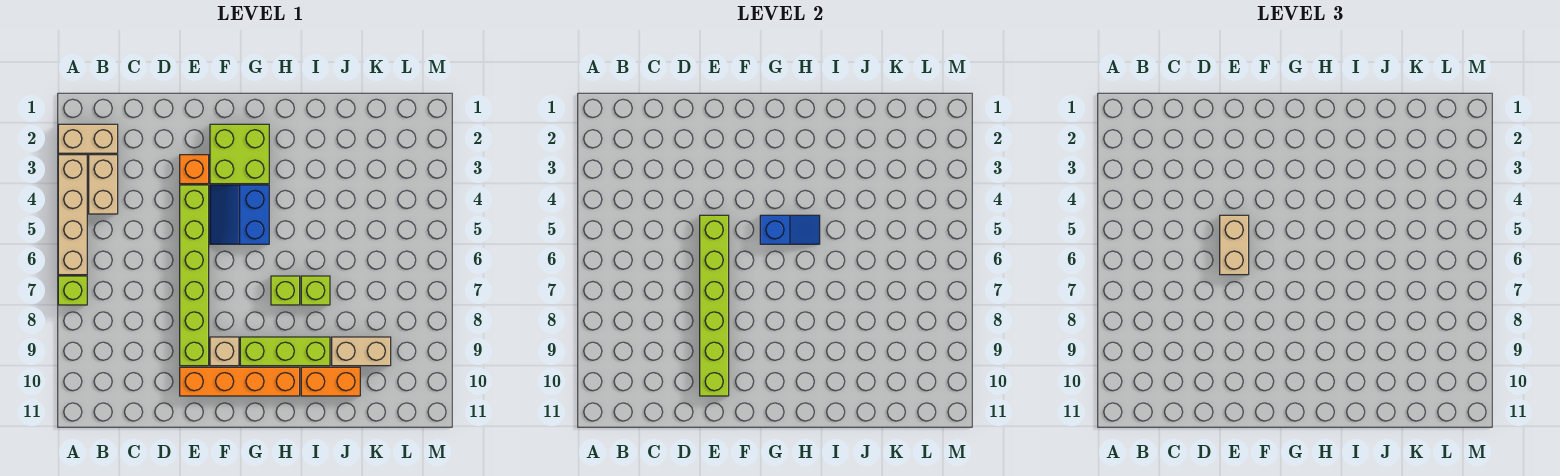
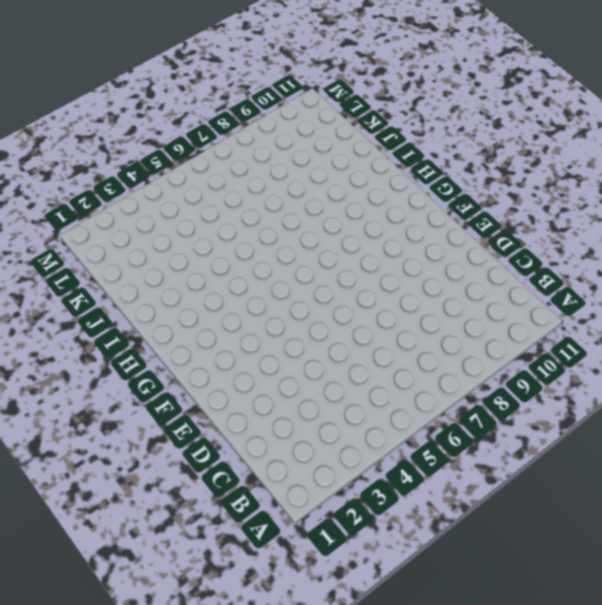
none -> tan 1x2 brick [58,124,118,153]
none -> tan 1x4 brick [58,155,87,275]
none -> lime 1x1 brick [58,276,87,305]

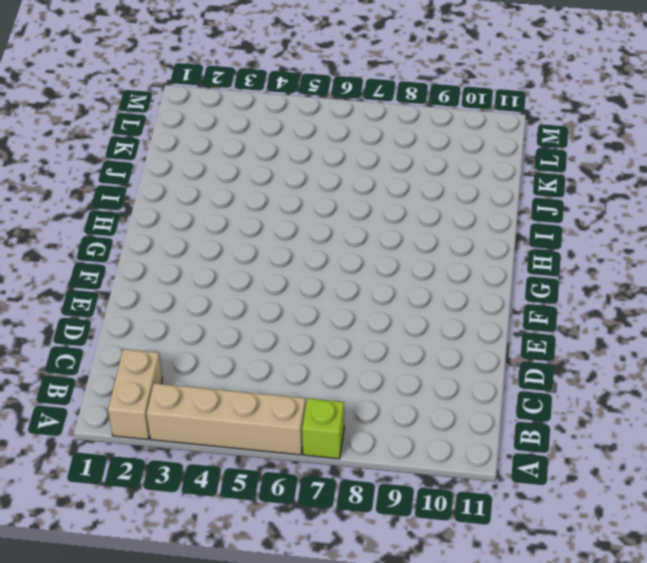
none -> tan 1x2 brick [89,155,118,214]
none -> orange 1x1 brick [180,155,209,184]
none -> lime 1x6 brick [180,185,209,366]

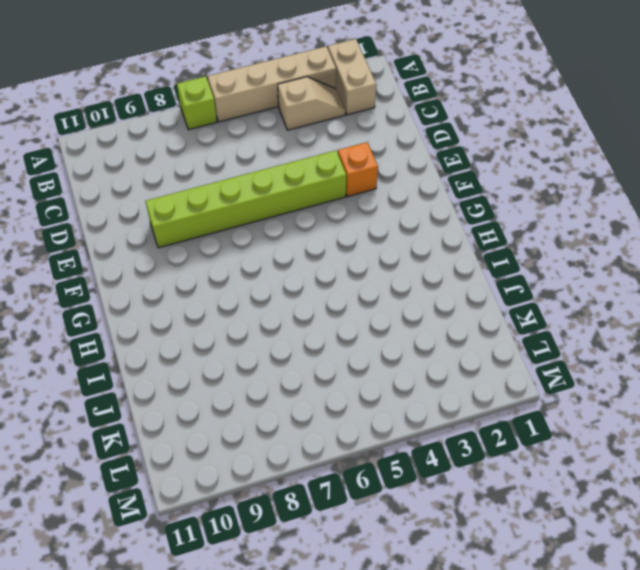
tan 1x2 slope [278,77,346,130] -> tan 1x2 brick [89,155,118,214]
none -> orange 1x4 brick [180,367,300,396]
none -> lime 2x2 brick [210,124,269,184]
none -> blue 2x2 slope [210,185,269,244]

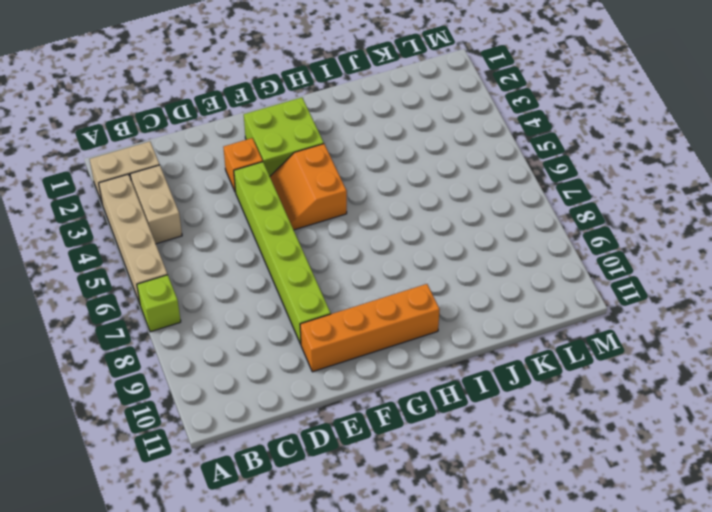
orange 2x2 slope [270,144,347,230] -> blue 2x2 slope [210,185,269,244]
none -> tan 1x1 brick [210,337,239,366]
none -> lime 1x3 brick [240,337,330,366]
none -> lime 1x1 brick [271,276,300,305]

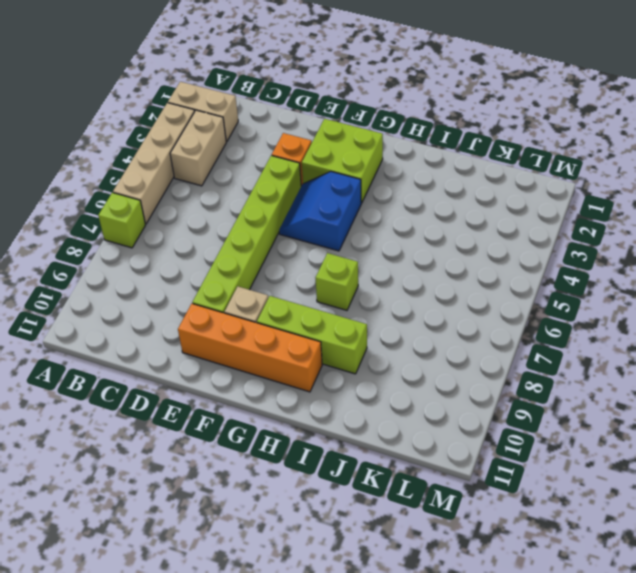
none -> lime 1x1 brick [301,276,330,305]
none -> orange 1x2 brick [301,367,360,396]
none -> tan 1x2 brick [332,337,391,366]

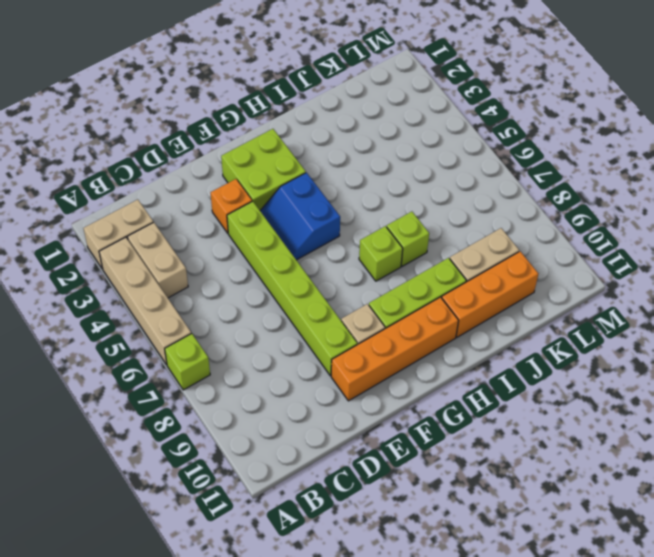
orange 1x3 brick [442,251,539,337] -> orange 1x2 brick [301,367,360,396]
none -> lime 1x6 brick [700,215,729,396]
none -> blue 1x2 slope [760,215,820,244]
none -> tan 1x2 brick [1220,215,1249,275]

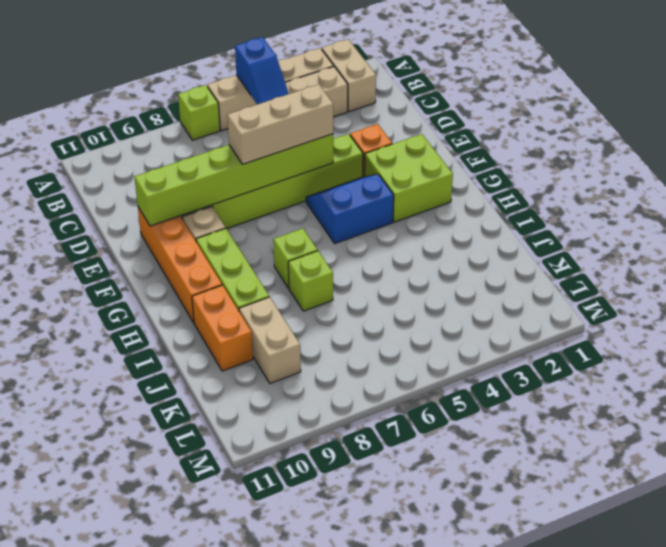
blue 1x2 slope [235,37,289,104] -> blue 1x2 slope moved to [760,215,820,244]
tan 1x3 brick [227,84,333,164] -> tan 1x2 brick [1220,215,1249,275]

